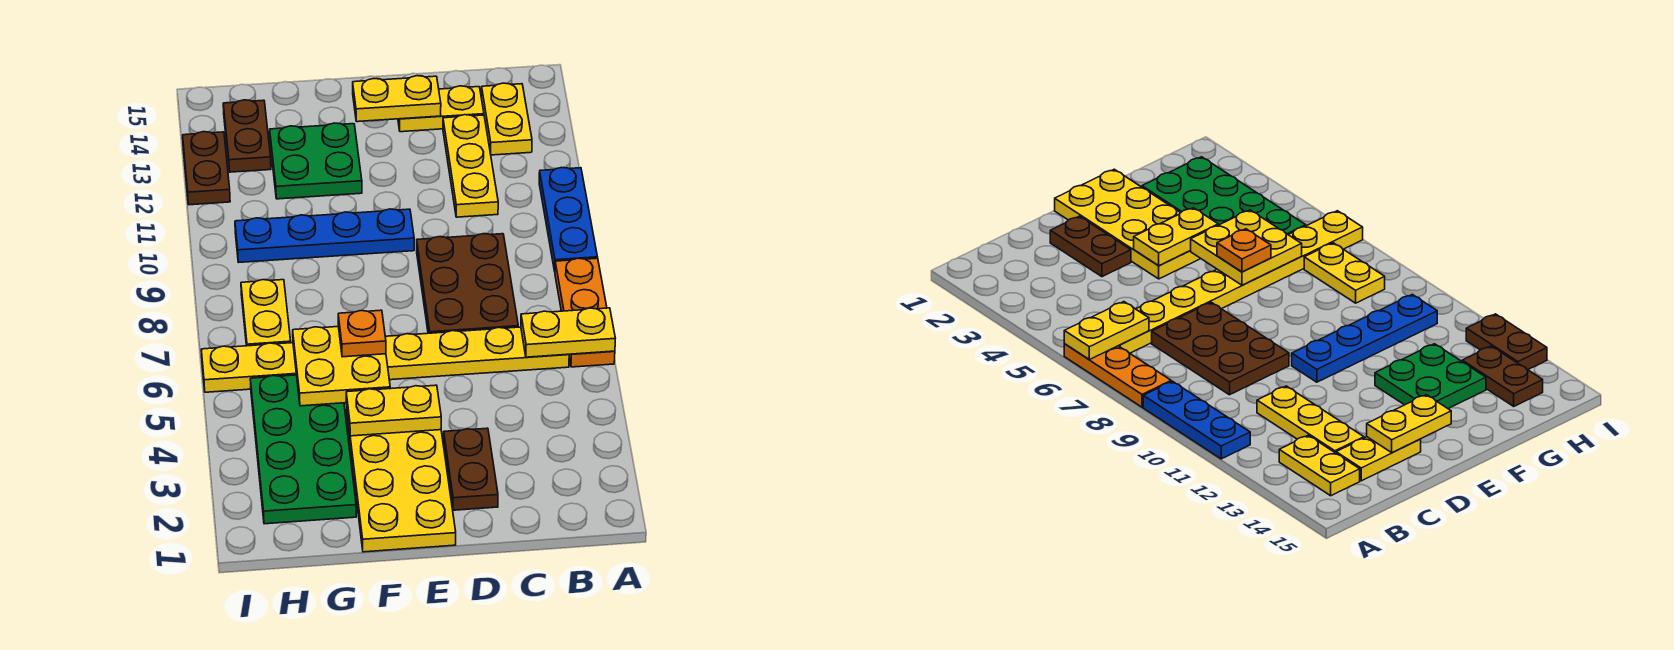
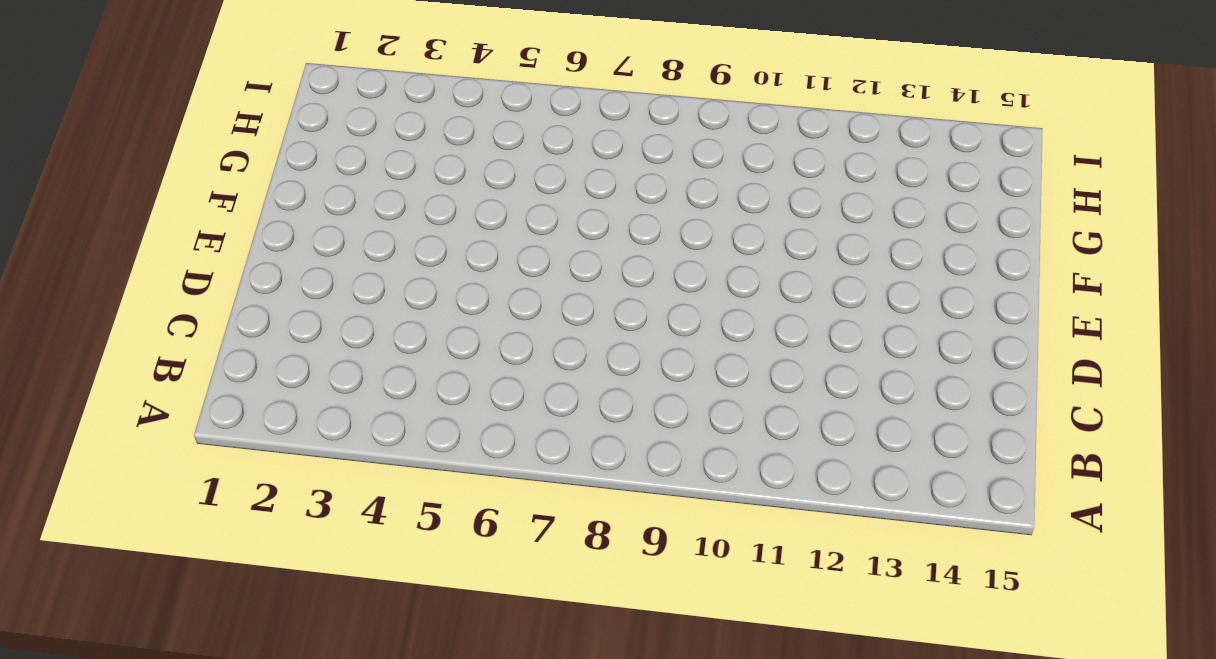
none -> orange 1x3 plate [555,258,615,367]
none -> blue 1x3 plate [539,167,598,271]
none -> yellow 1x8 plate [201,327,569,392]

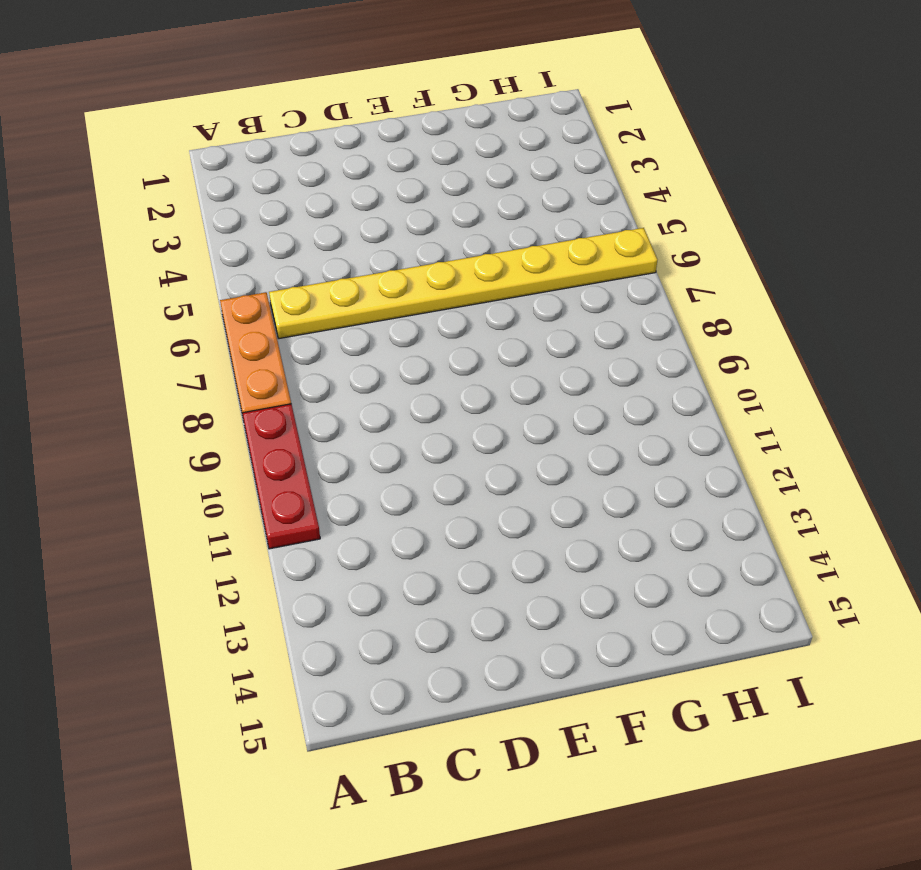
red 1x3 plate [242,404,320,549] -> blue 1x3 plate [539,167,598,271]
none -> yellow 1x2 plate [481,83,532,155]
none -> brown 2x3 plate [417,234,518,333]
none -> yellow 1x3 plate [443,115,498,217]

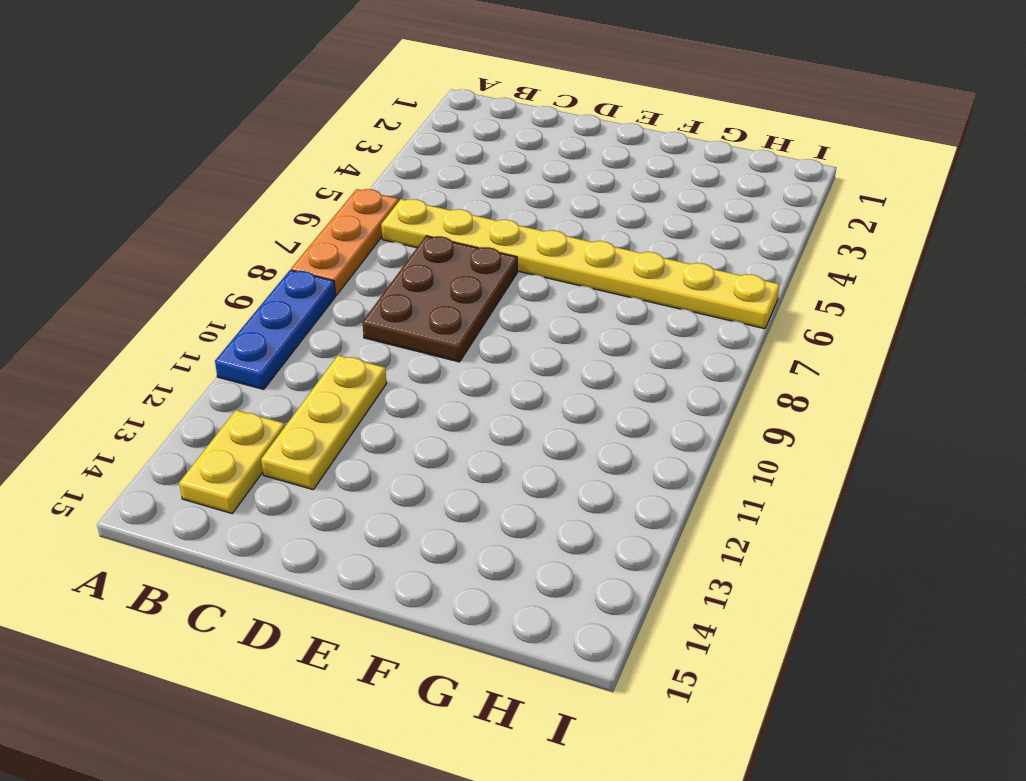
none -> yellow 1x2 plate [398,86,484,132]
none -> brown 1x2 plate [444,428,498,510]
none -> yellow 2x4 plate [347,413,456,552]

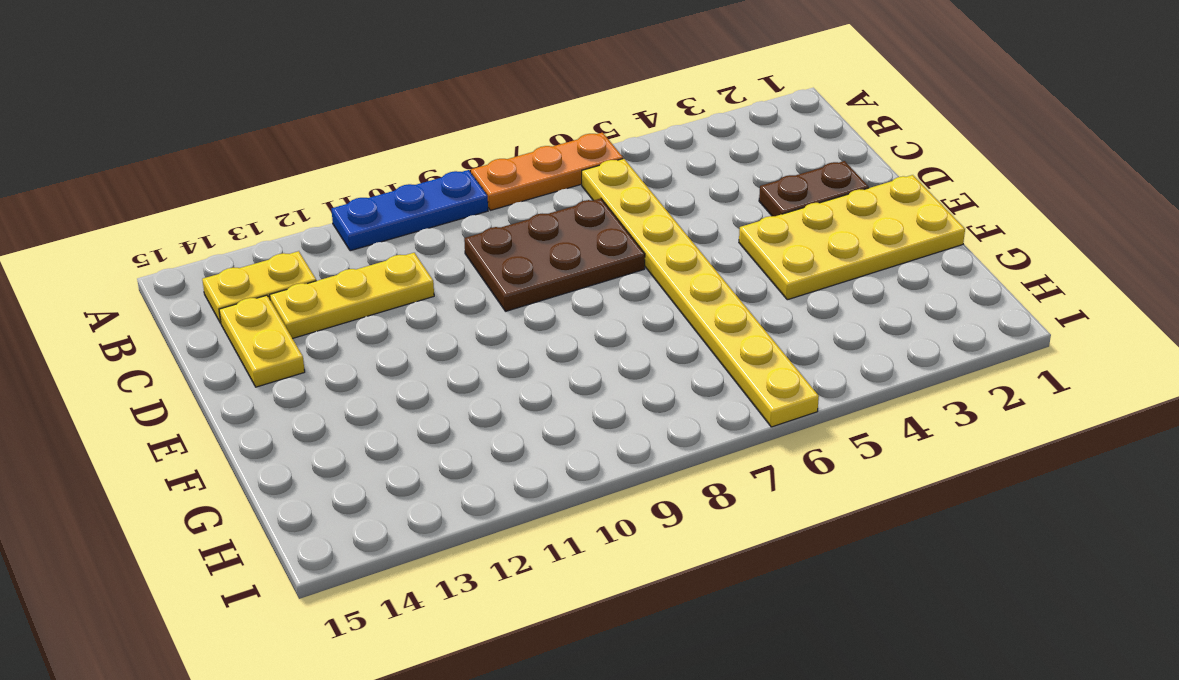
none -> blue 1x4 plate [235,209,414,262]
none -> green 2x2 plate [270,123,362,199]
none -> green 2x4 plate [250,375,356,524]

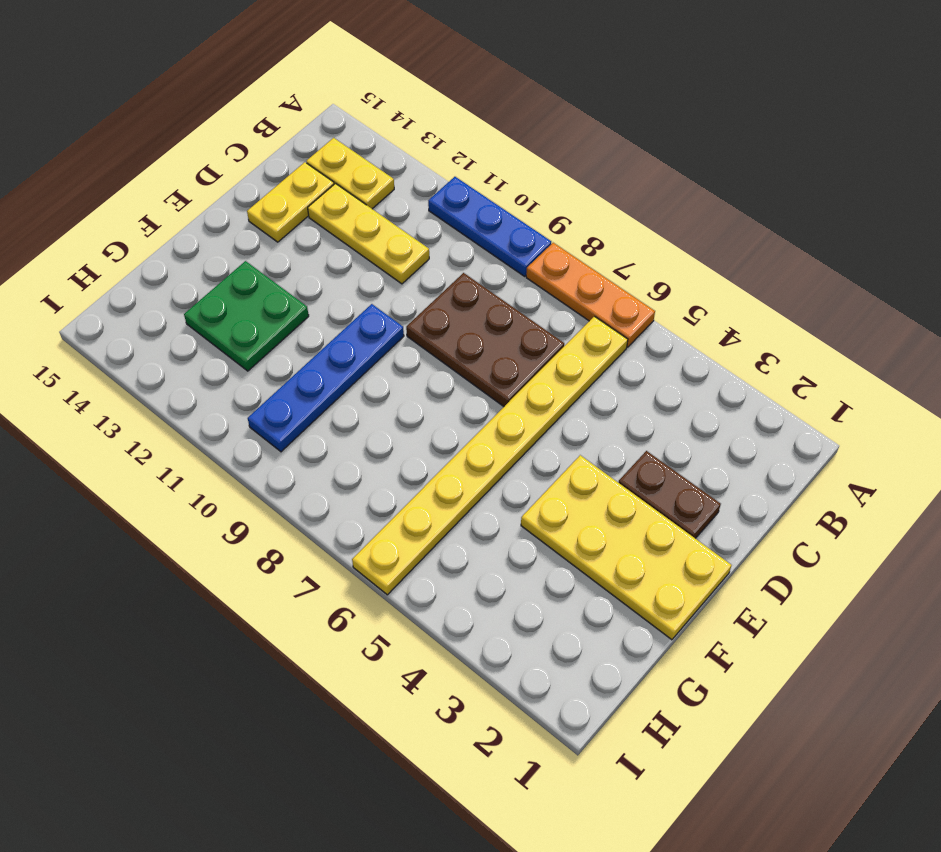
none -> green 2x4 plate [250,375,356,524]
none -> yellow 1x2 plate [241,280,291,346]
none -> brown 1x2 plate [223,100,271,172]

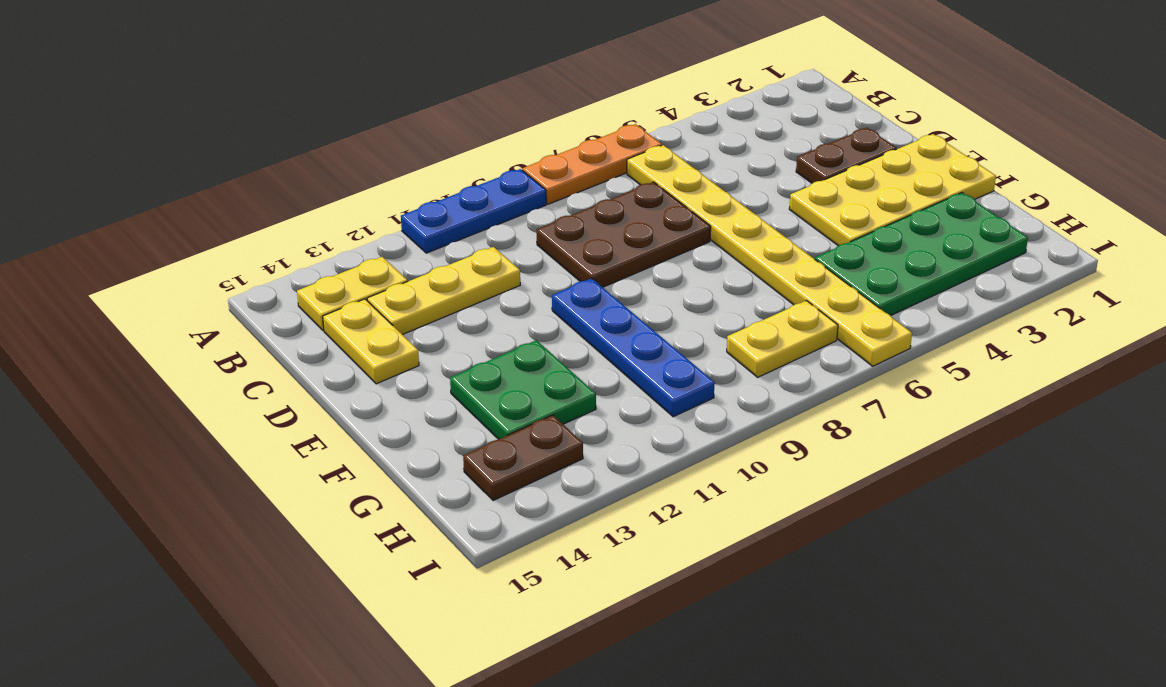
none -> brown 1x2 plate [183,132,230,205]
none -> yellow 1x2 plate [521,308,615,357]
none -> yellow 1x2 plate [353,76,441,122]

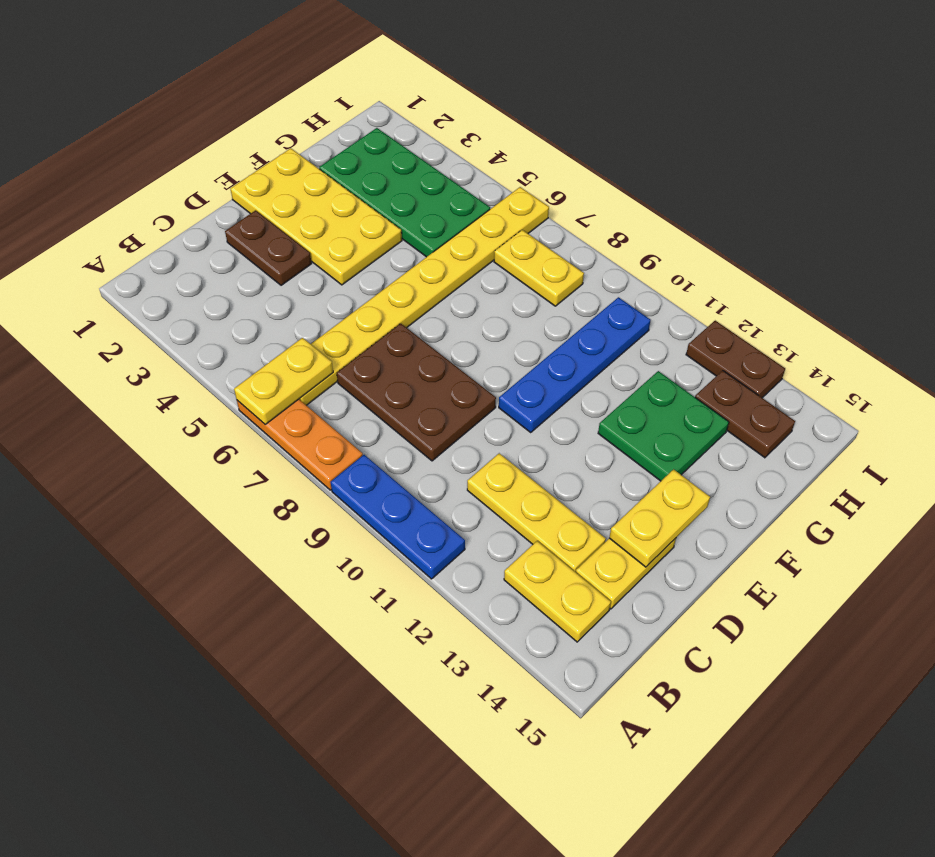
none -> yellow 1x2 plate [346,385,441,436]
none -> yellow 2x2 plate [293,327,390,406]
none -> orange 1x1 plate [338,310,386,357]

